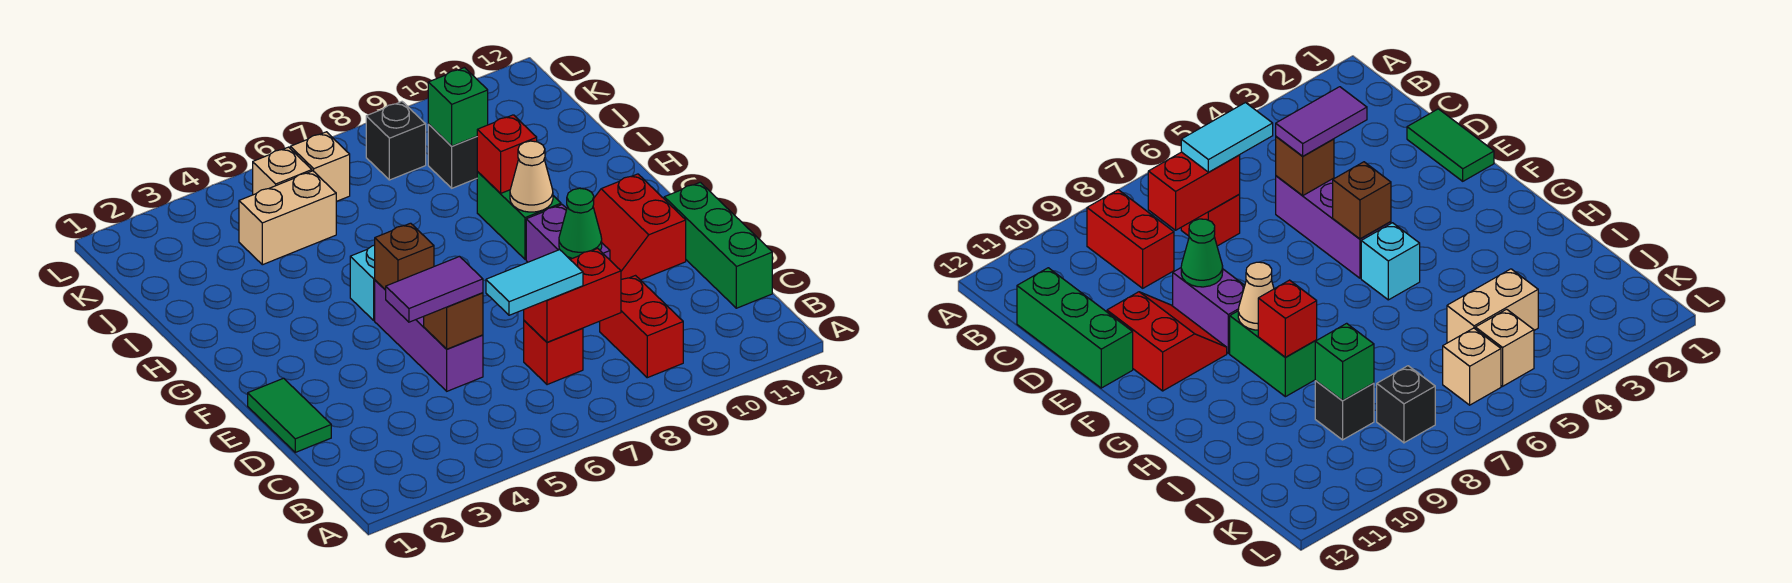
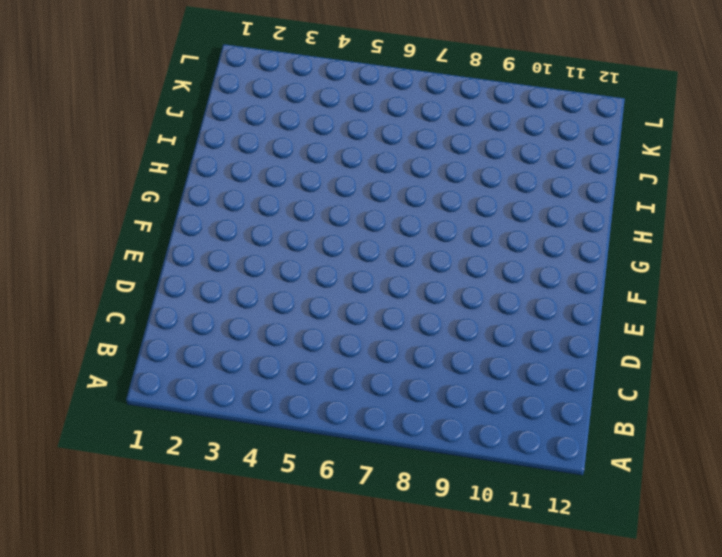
none -> red 1x2 brick [600,276,683,378]
none -> red 1x1 brick [524,321,583,385]
none -> green 1x3 brick [664,182,772,308]

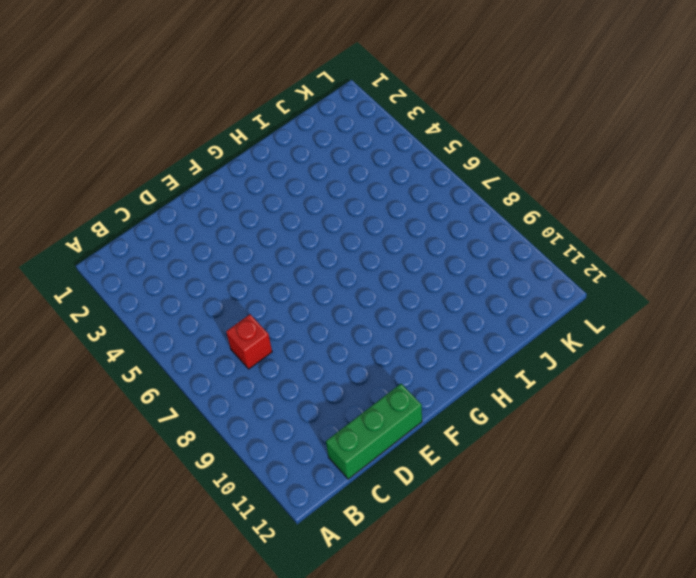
none -> red 1x2 brick [600,276,683,378]
none -> green 1x2 tile [248,378,331,452]
none -> purple 1x3 brick [375,280,483,391]

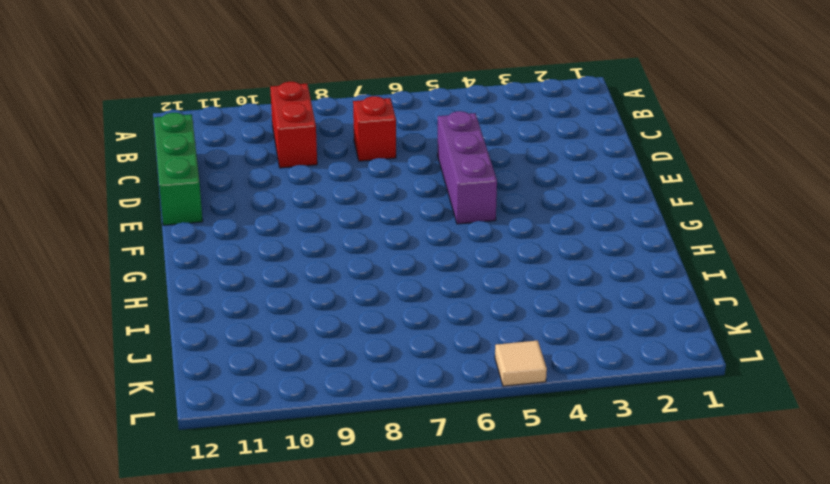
tan 1x1 tile [495,340,547,386] -> none
none -> green 1x2 tile [248,378,331,452]
none -> purple 1x2 brick [526,205,610,262]
none -> red 2x2 slope [593,174,686,280]

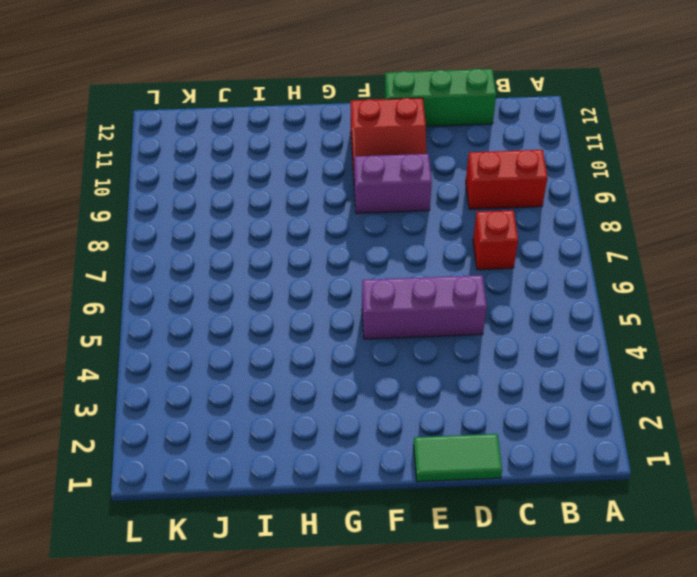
none -> cyan 1x1 brick [350,245,375,320]
none -> green 1x2 brick [477,172,561,259]
none -> tan 1x2 brick [239,171,336,265]

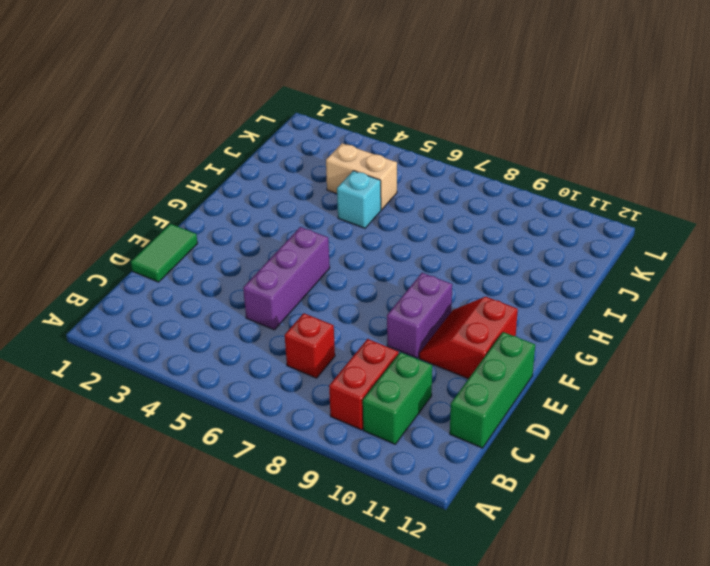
green 1x2 brick [363,352,432,444] -> green 1x2 brick moved to [477,172,561,259]
cyan 1x1 brick [337,171,381,228] -> cyan 1x1 brick moved to [350,245,375,320]
none -> black 1x1 brick [428,125,477,188]
none -> tan 1x1 brick [253,147,312,195]
none -> tan 1x1 brick [290,132,350,201]

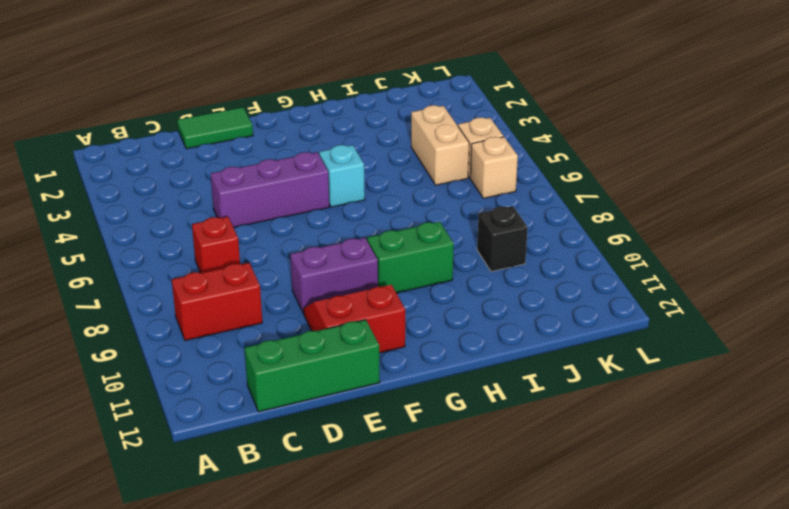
none -> black 1x1 brick [366,102,426,180]
none -> red 1x2 brick [524,248,621,342]
none -> brown 1x1 brick [424,293,483,349]

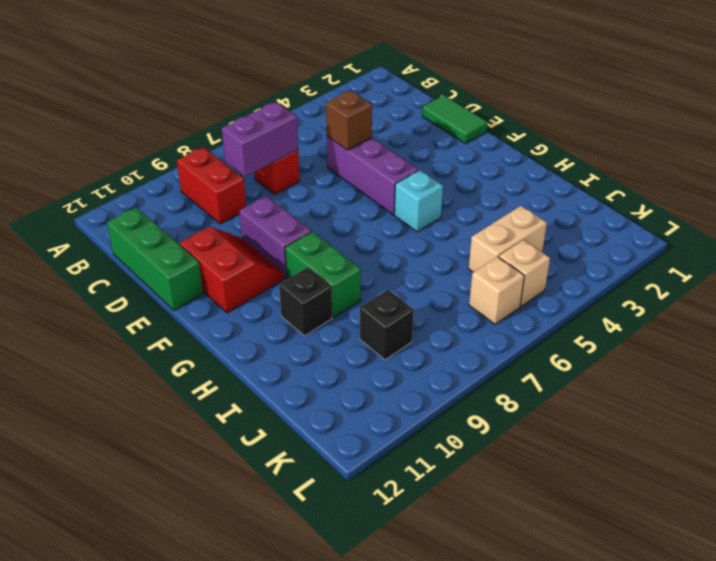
purple 1x2 brick [222,102,298,177] -> red 1x2 brick [524,248,621,342]
black 1x1 brick [279,267,332,336] -> black 1x1 brick moved to [366,102,426,180]
none -> green 1x1 cone [559,188,602,258]
none -> brown 1x1 brick [375,223,434,290]
none -> tan 1x1 cone [510,141,553,212]

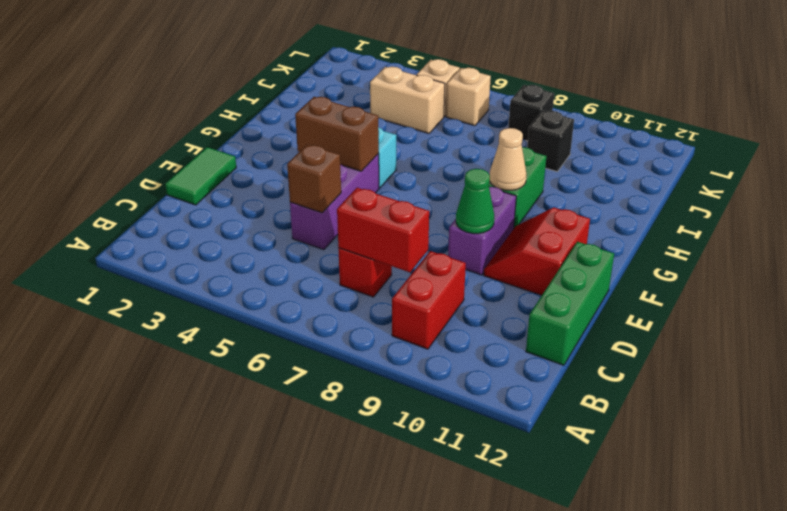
brown 1x2 brick [295,97,379,171] -> brown 1x1 brick [375,223,434,290]
none -> red 1x1 brick [477,115,537,194]
none -> green 1x1 brick [428,68,488,146]
none -> cyan 1x2 tile [486,250,583,315]

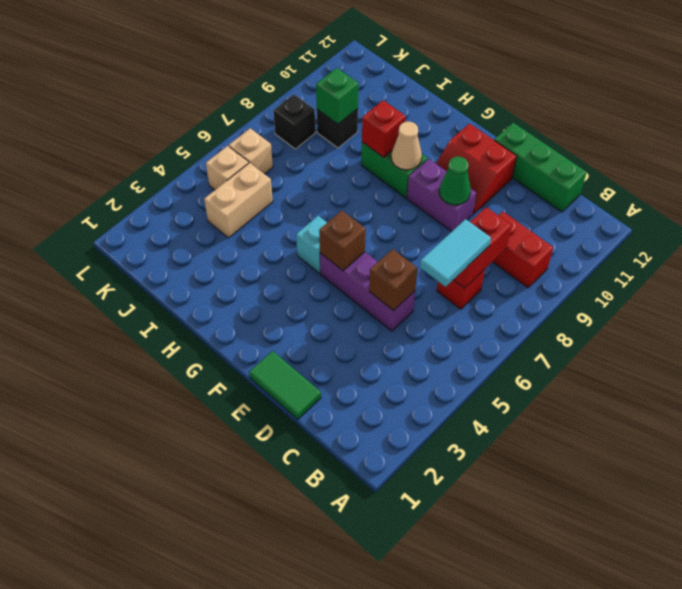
none -> purple 1x2 tile [386,257,483,322]

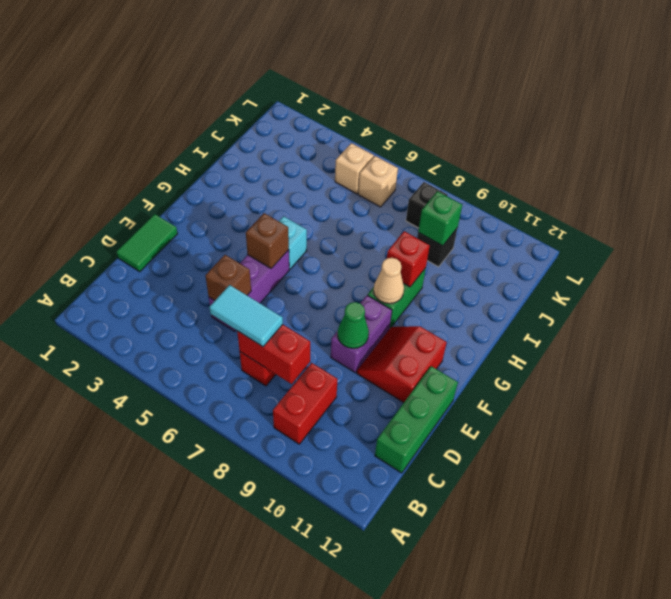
none -> tan 1x2 brick [239,171,336,265]
none -> purple 1x2 tile [386,257,483,322]

